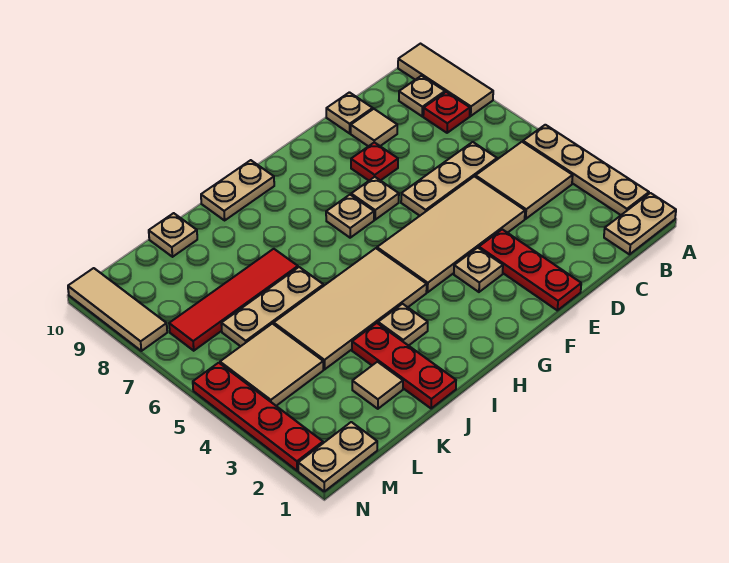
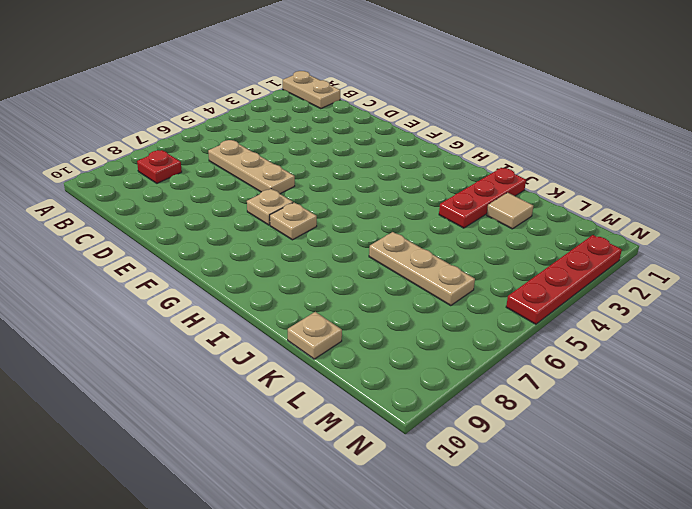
none -> tan 1x4 plate [523,125,649,215]
none -> tan 1x3 tile [398,44,493,116]
none -> tan 2x2 tile [475,142,573,219]

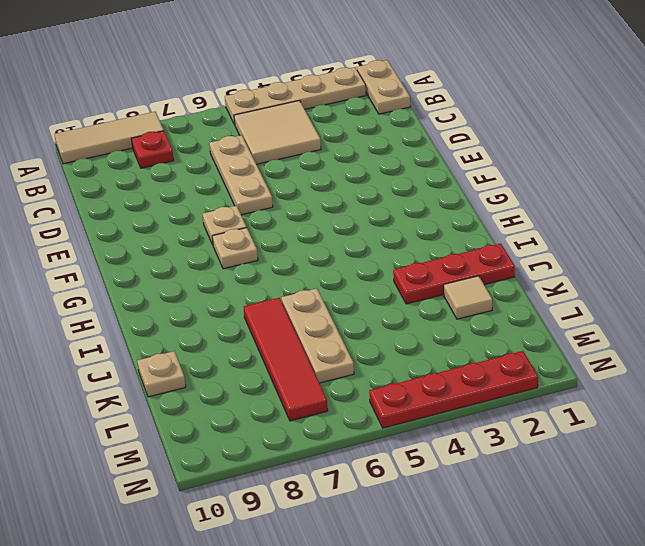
none -> tan 1x1 plate [399,76,445,116]
none -> tan 2x4 tile [377,176,525,292]
none -> tan 1x1 tile [351,109,397,146]

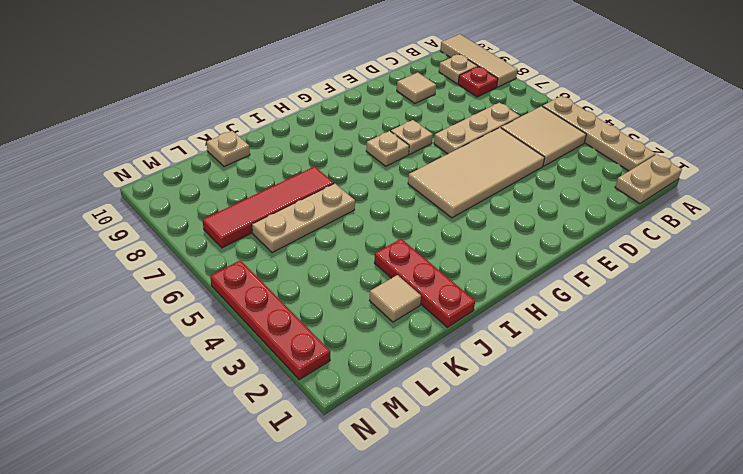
none -> tan 1x1 plate [326,92,373,133]
none -> red 1x3 plate [479,229,581,310]
none -> red 1x1 plate [351,142,398,181]

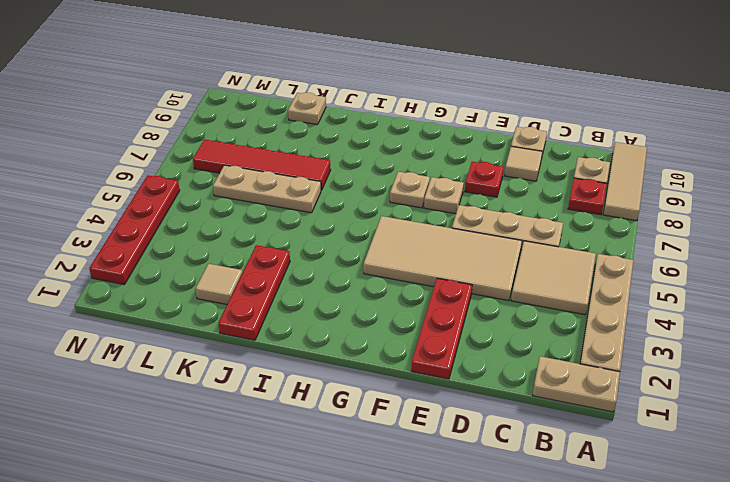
none -> tan 1x1 plate [454,248,503,292]
none -> tan 2x4 tile [274,248,427,369]
none -> tan 1x2 plate [201,160,274,220]

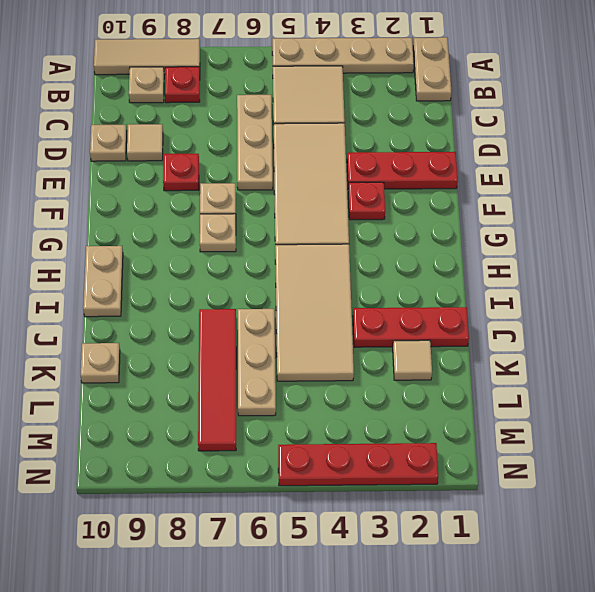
red 1x1 plate [348,182,385,220] -> tan 1x1 plate [454,248,503,292]
none -> tan 1x1 plate [378,304,428,346]
none -> tan 2x2 tile [220,324,323,406]
none -> tan 1x2 plate [298,422,377,491]

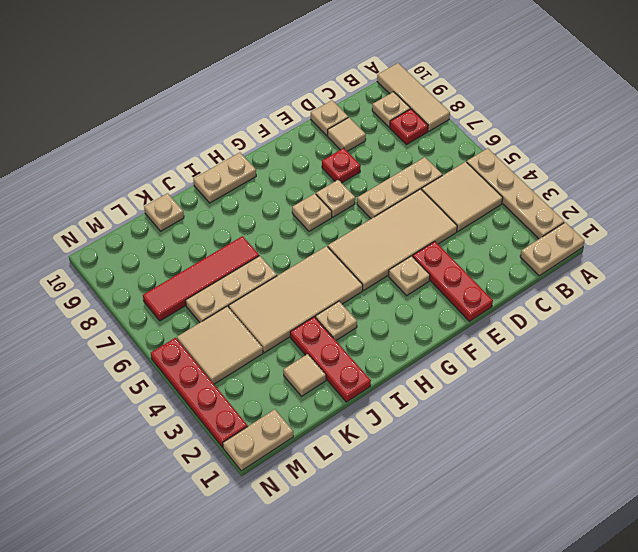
none -> tan 1x3 tile [68,268,167,351]

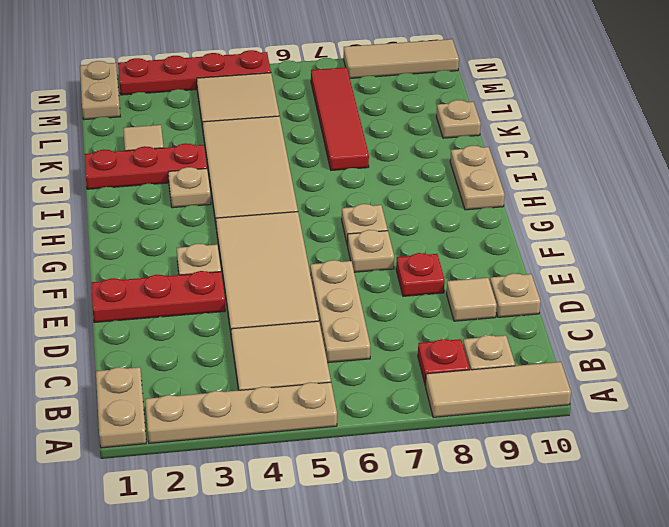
none -> tan 1x3 plate [221,267,323,346]

